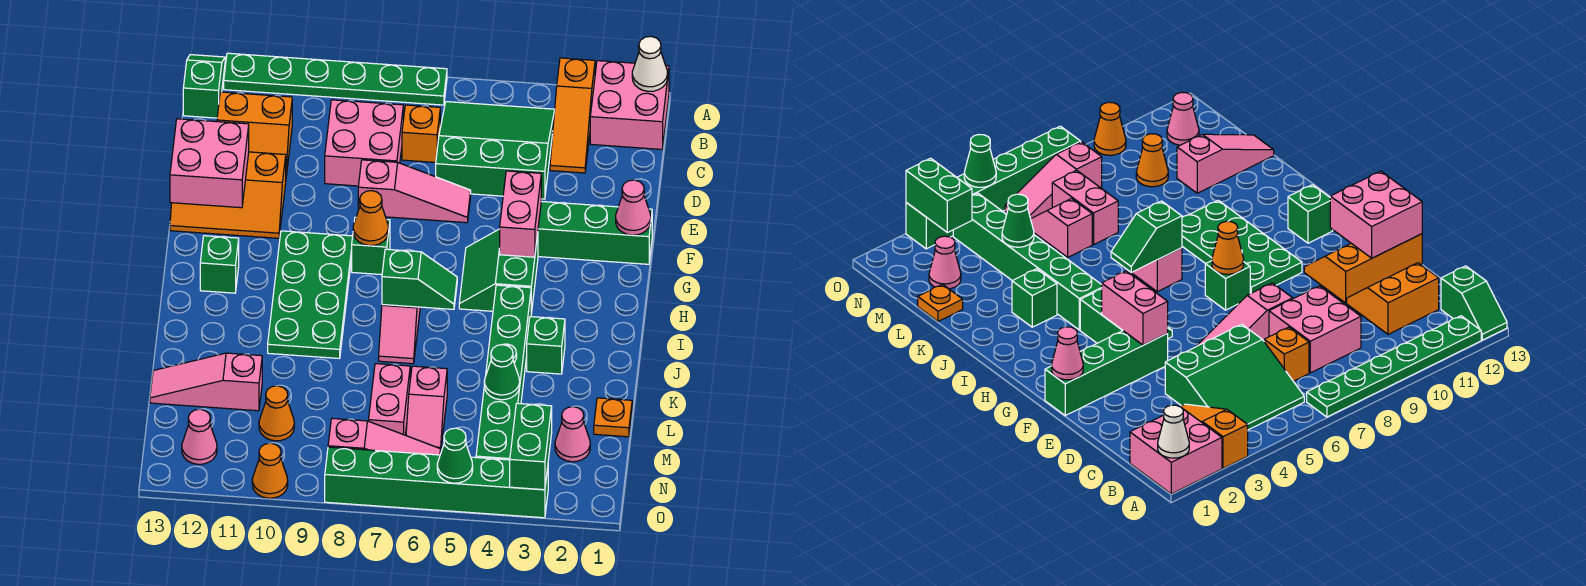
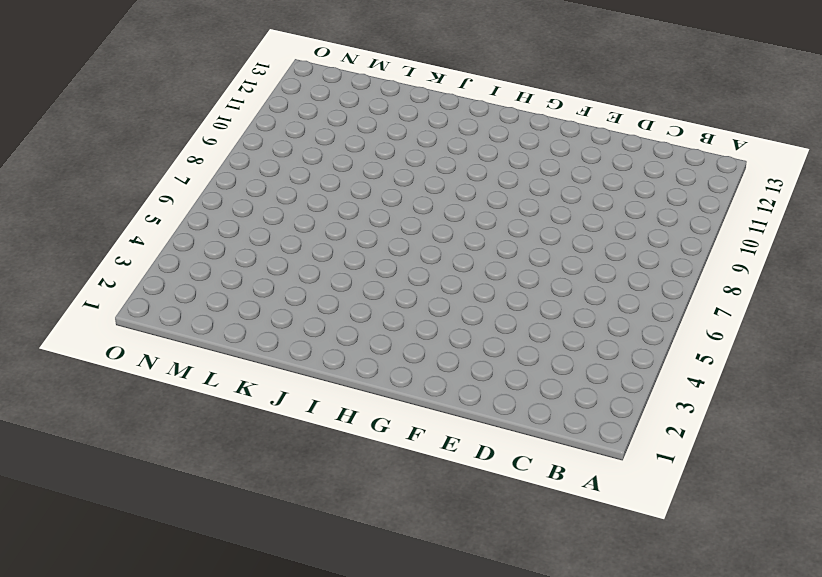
none -> pink 2x2 brick [590,61,669,149]
none -> orange 1x3 slope [550,58,595,173]
none -> green 1x6 plate [224,53,447,105]
none -> green 1x2 slope [183,55,225,118]

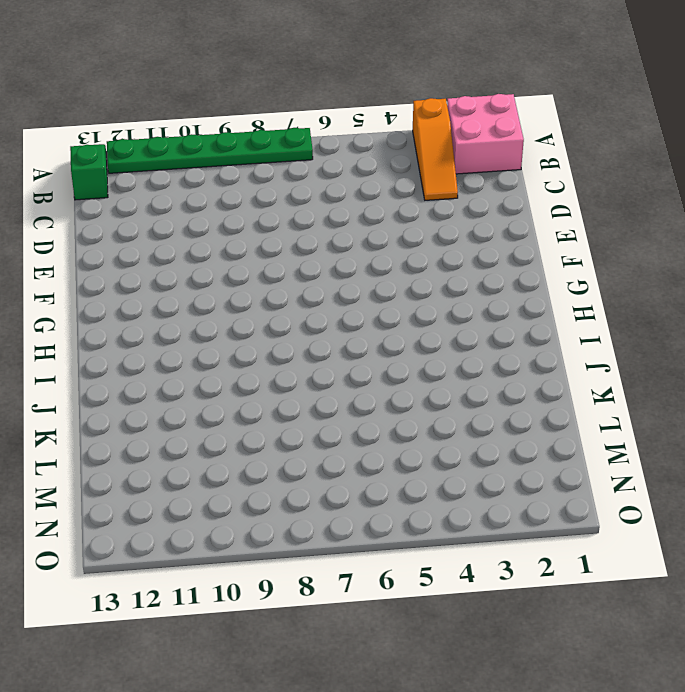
none -> green 3x3 slope [436,102,555,199]
none -> orange 1x1 brick [402,105,440,163]
none -> pink 2x2 brick [325,100,403,186]
none -> orange 2x2 slope [217,92,292,176]

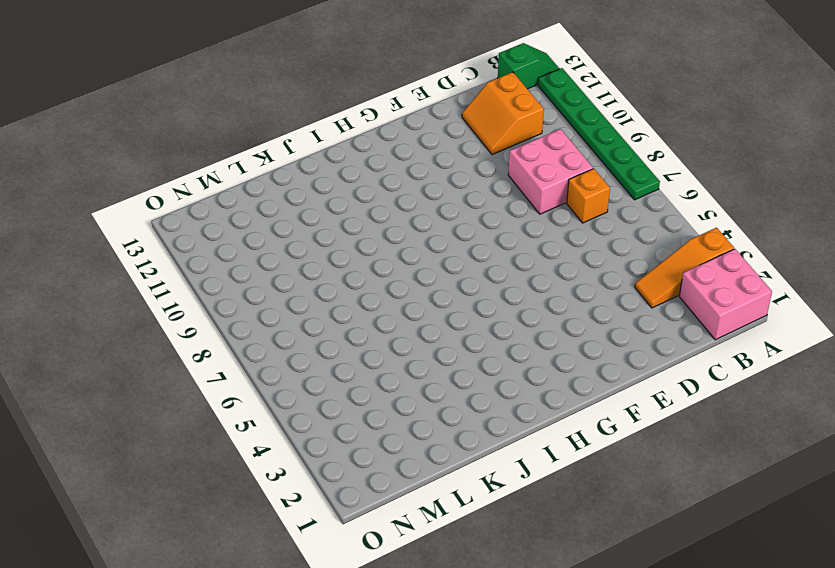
none -> green 3x3 slope [436,102,555,199]
none -> pink 1x3 slope [358,160,471,223]
none -> orange 2x3 slope [170,152,286,238]
none -> green 1x4 brick [538,201,652,264]

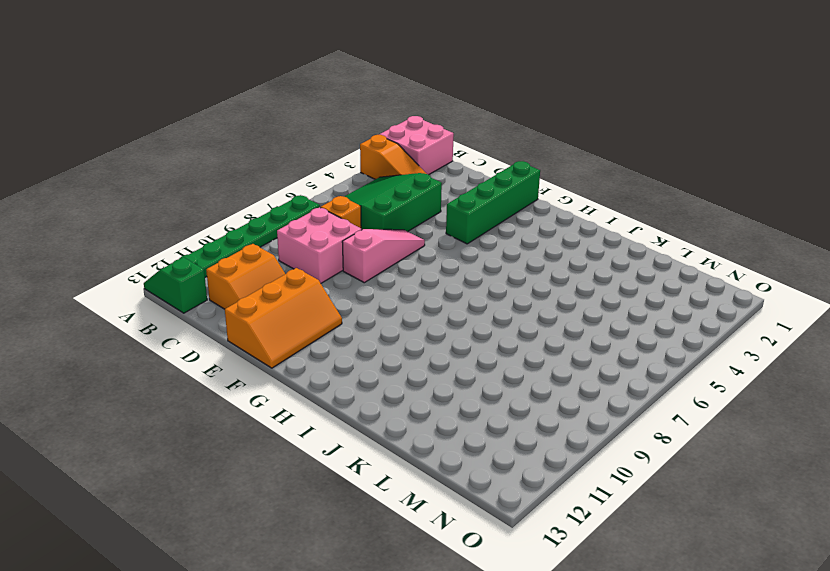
none -> green 2x2 slope [459,229,538,314]
none -> green 1x1 brick [352,217,390,275]
none -> green 2x4 plate [268,231,353,358]
none -> green 1x1 brick [200,236,239,293]

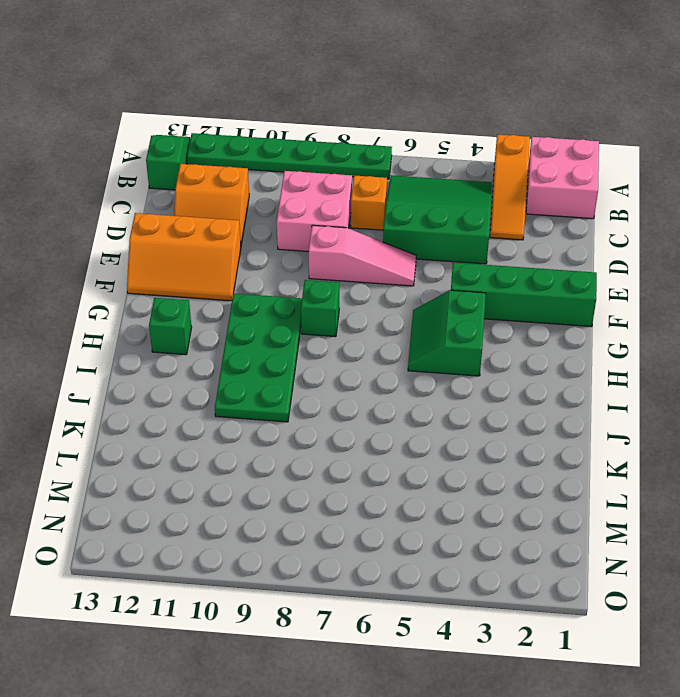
none -> green 1x6 brick [476,285,531,460]
none -> pink 1x2 slope [379,304,420,364]
none -> green 1x1 brick [527,317,565,374]
none -> orange 1x1 plate [594,398,632,437]

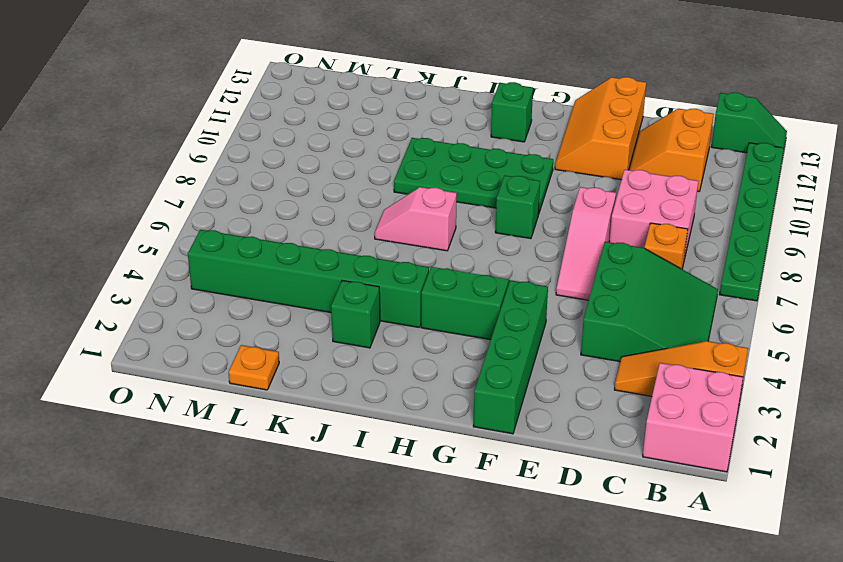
none -> pink 1x2 slope [406,366,447,449]
none -> pink 1x2 brick [369,364,410,435]
none -> pink 1x3 slope [150,353,262,411]
none -> pink 1x1 cone [555,407,590,462]

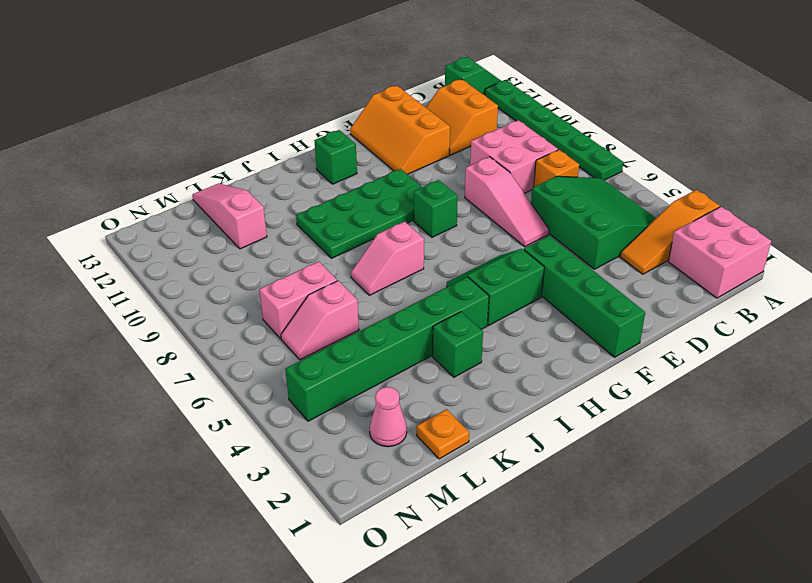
none -> orange 1x1 cone [259,386,294,441]
none -> pink 1x3 slope [328,418,441,455]
none -> pink 1x1 cone [182,409,217,464]
none -> green 1x6 brick [325,447,548,518]

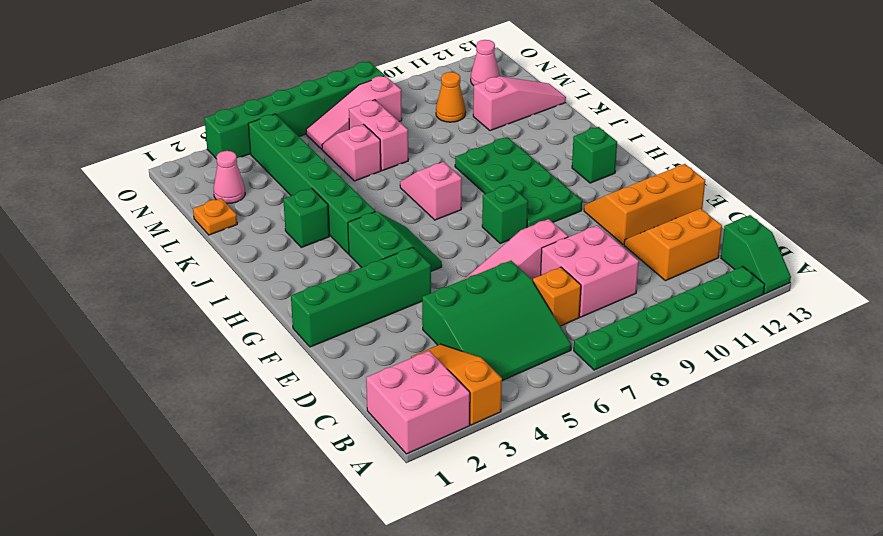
none -> orange 1x1 cone [252,443,288,498]
none -> white 1x1 cone [632,36,668,91]
none -> pink 2x2 brick [170,119,249,208]
none -> pink 1x1 cone [616,180,651,235]

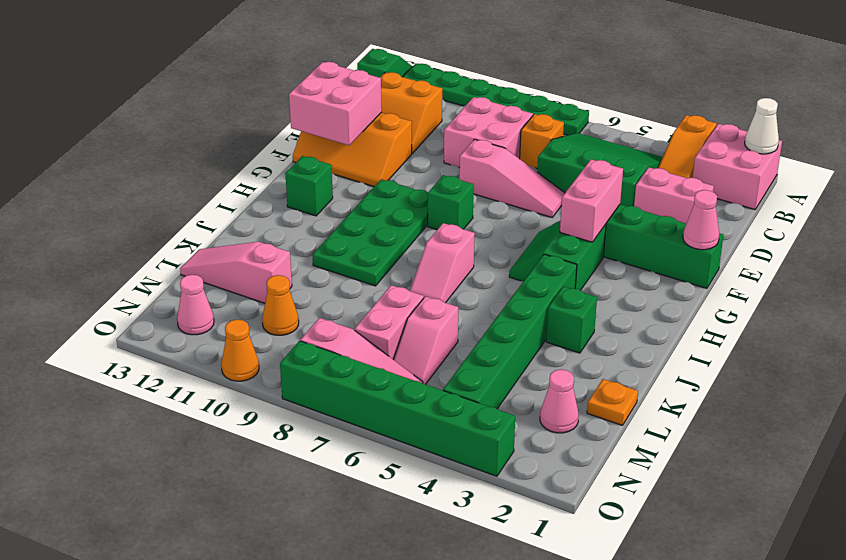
pink 1x2 brick [634,167,714,224] -> none
none -> orange 1x1 cone [353,191,388,246]
none -> green 1x2 slope [382,249,457,309]
none -> green 1x1 cone [484,345,520,400]
none -> green 1x2 brick [510,403,552,490]

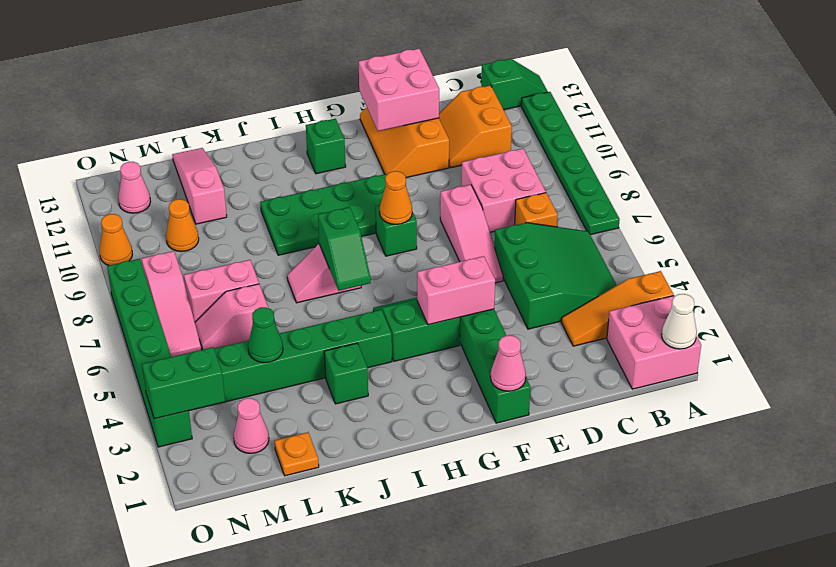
none -> green 1x1 cone [437,428,473,483]

